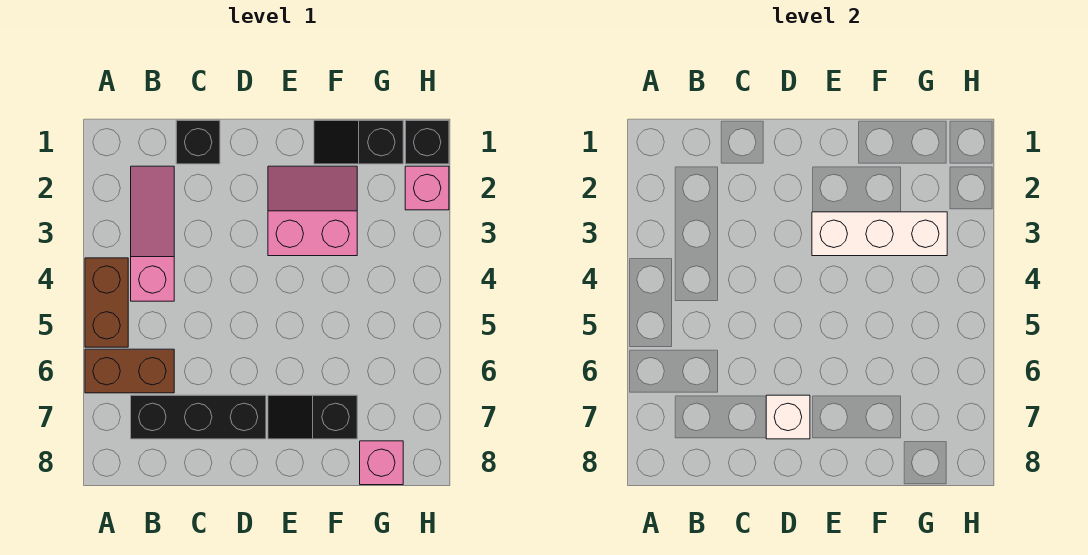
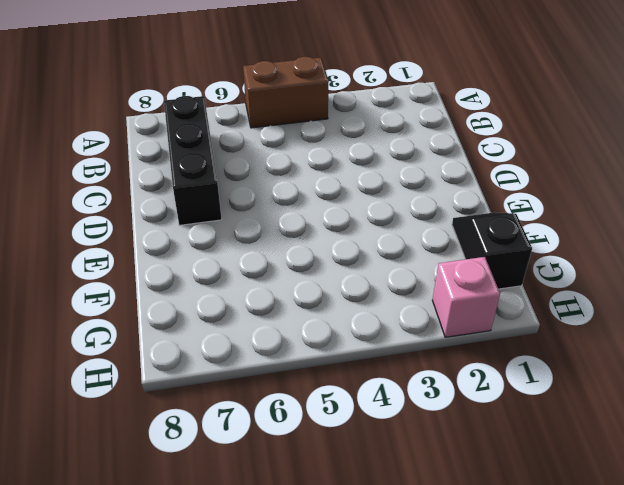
none -> brown 1x2 brick [85,349,174,393]
none -> pink 1x3 slope [131,166,174,301]
none -> black 1x1 brick [176,120,220,164]

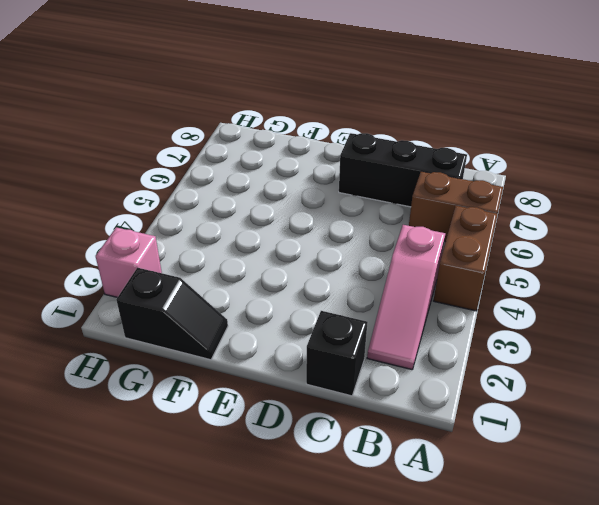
none -> pink 2x2 slope [268,166,357,256]
none -> black 1x2 slope [268,395,357,439]
none -> pink 1x1 brick [360,441,403,485]

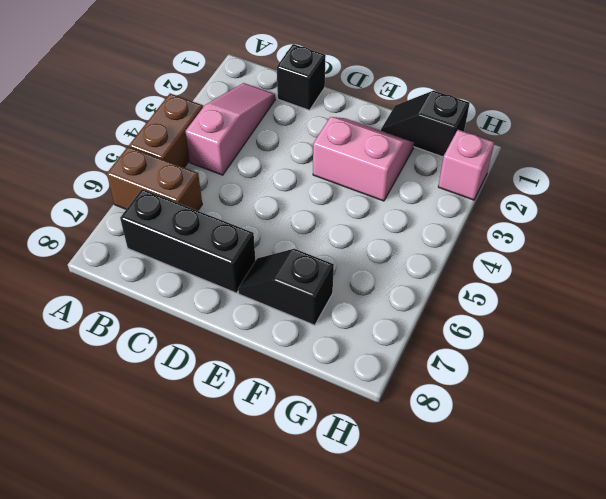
none -> pink 1x1 brick [360,441,403,485]
none -> black 1x1 brick [405,120,449,164]
none -> white 1x1 brick [766,395,810,439]

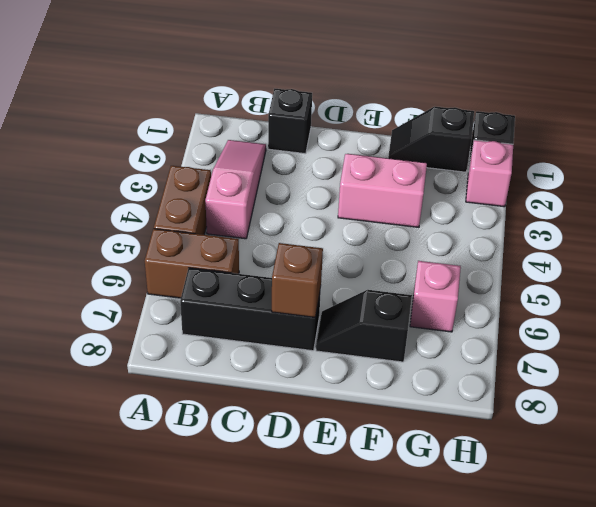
brown 1x1 brick [272,243,323,317] -> white 1x1 brick [766,395,810,439]
pink 1x1 brick [410,261,461,332] -> pink 1x1 brick moved to [360,441,403,485]
none -> white 1x3 brick [812,212,947,256]

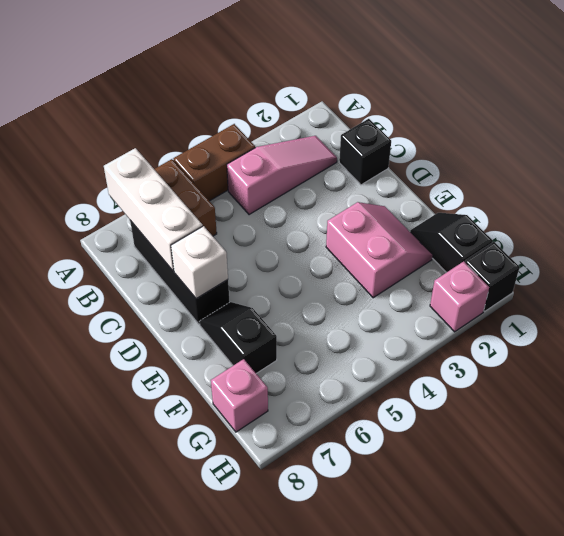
white 1x3 brick [104,148,203,271] -> white 1x3 brick moved to [812,212,947,256]

